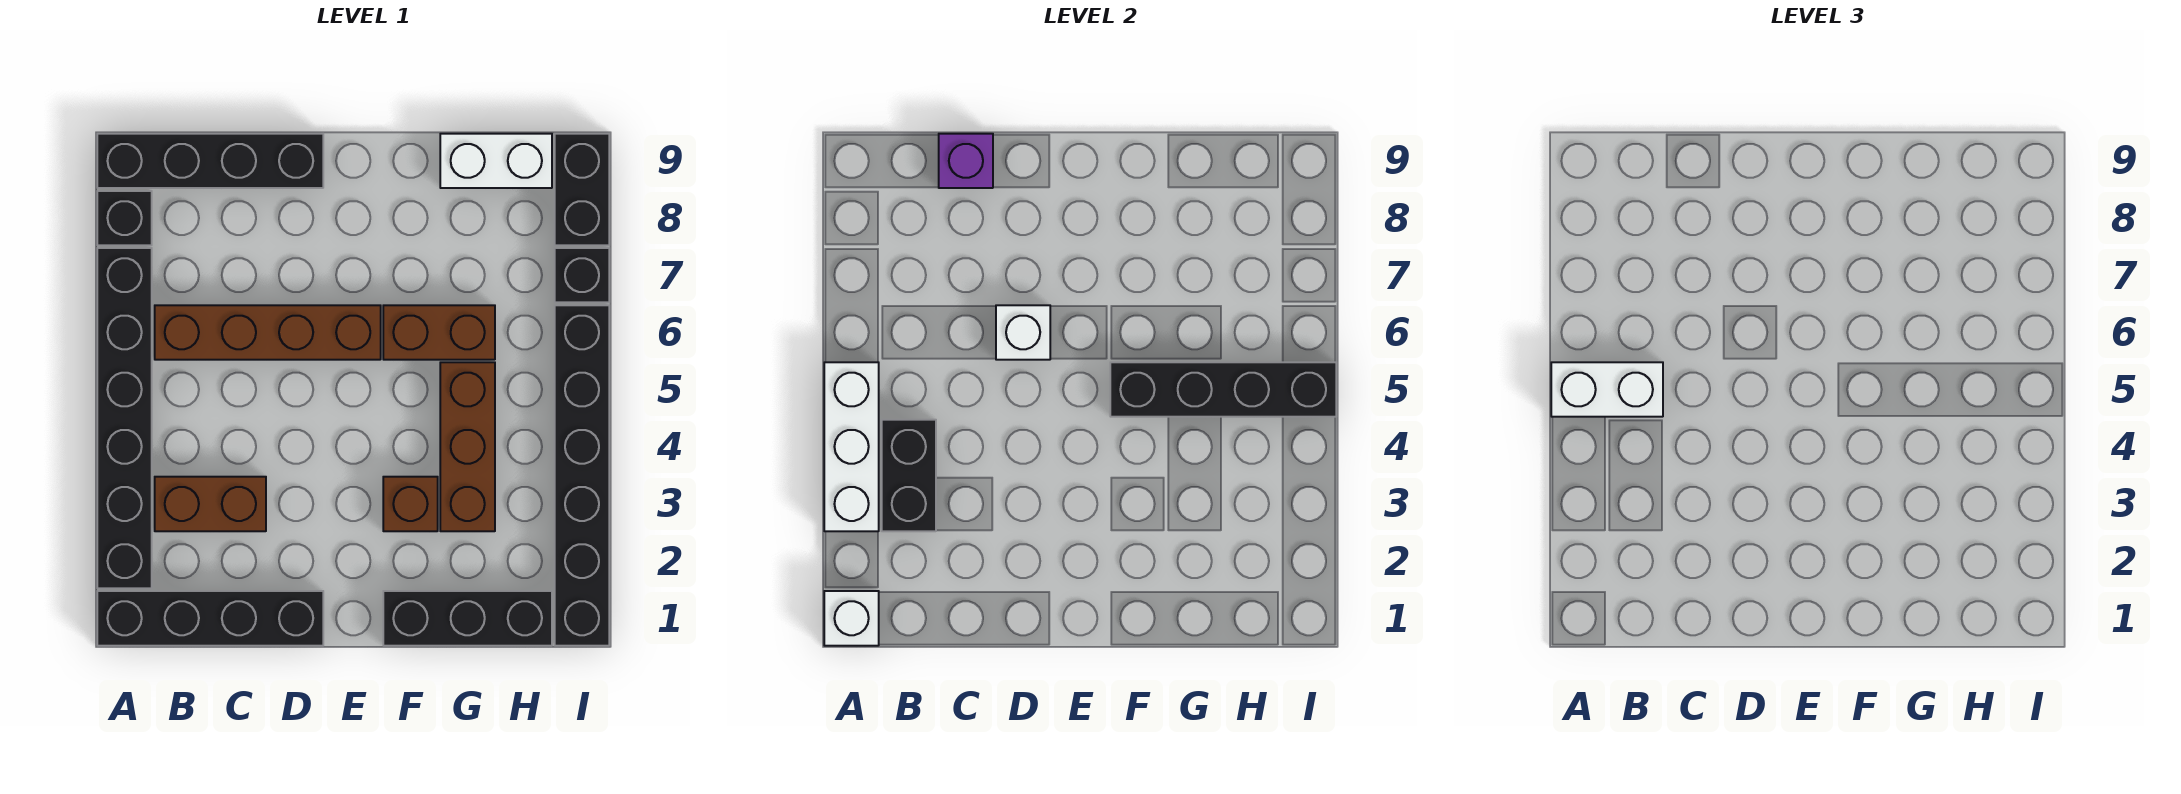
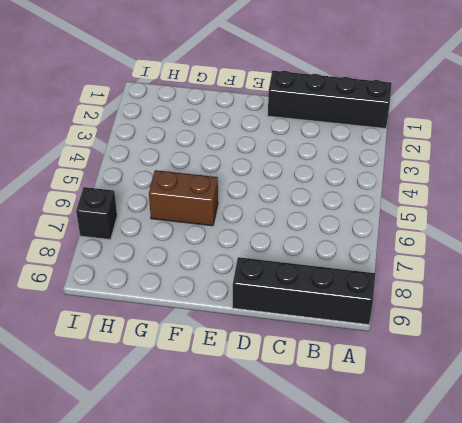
none -> black 1x6 brick [97,248,152,588]
none -> black 1x1 brick [97,191,152,245]
none -> brown 1x2 brick [155,477,266,531]

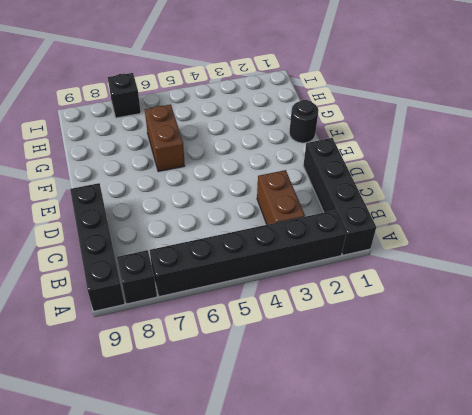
black 1x1 round brick [289,100,319,143] -> black 1x3 brick [383,591,552,646]
none -> brown 1x4 brick [155,305,381,360]
none -> brown 1x1 brick [383,477,438,531]
none -> brown 1x3 brick [440,362,495,531]

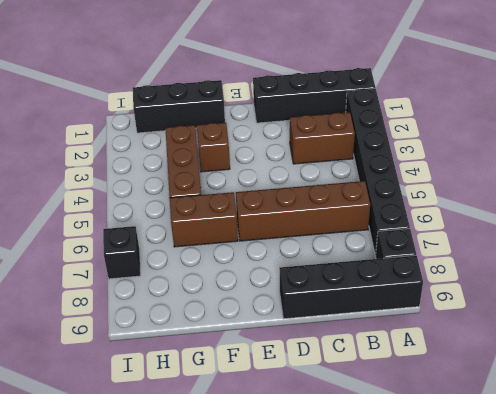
none -> white 1x2 brick [440,134,552,188]
none -> black 1x6 brick [555,305,609,646]
none -> black 1x2 brick [555,134,609,245]

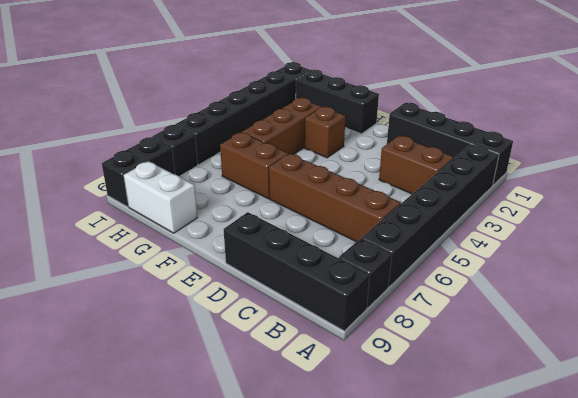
none -> white 1x1 brick [824,591,879,646]
none -> white 1x3 brick [824,362,879,531]
none -> black 1x2 brick [882,420,936,531]

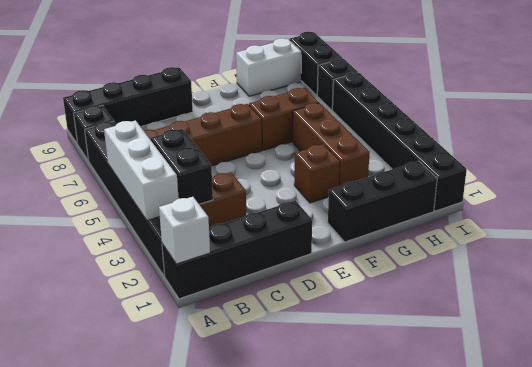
none -> purple 1x1 brick [939,134,993,188]
none -> white 1x1 brick [996,305,1050,360]
none -> black 1x4 brick [1110,362,1336,417]

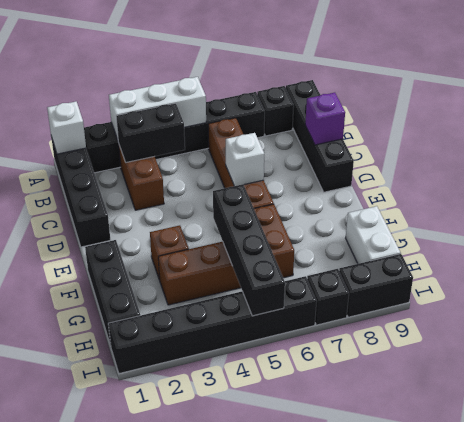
none -> white 1x2 brick [1551,362,1663,417]

